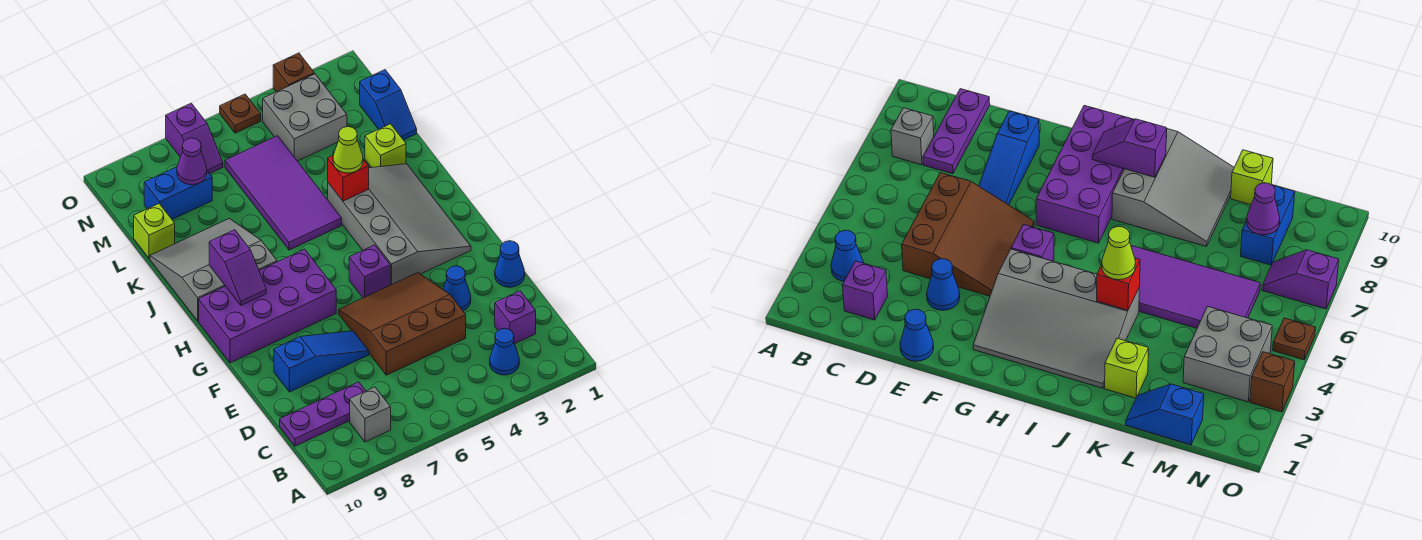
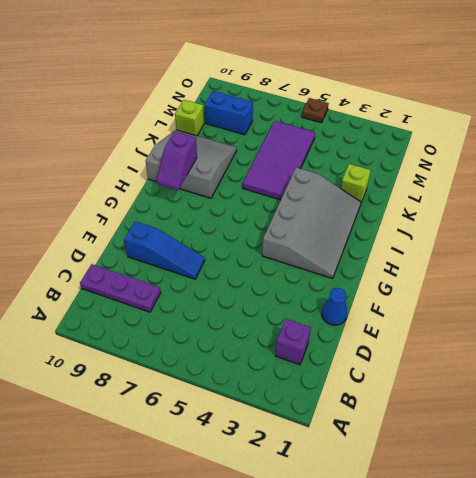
none -> blue 1x1 cone [490,328,519,375]
none -> grey 1x1 brick [350,387,391,442]
none -> brown 3x3 slope [339,273,466,375]

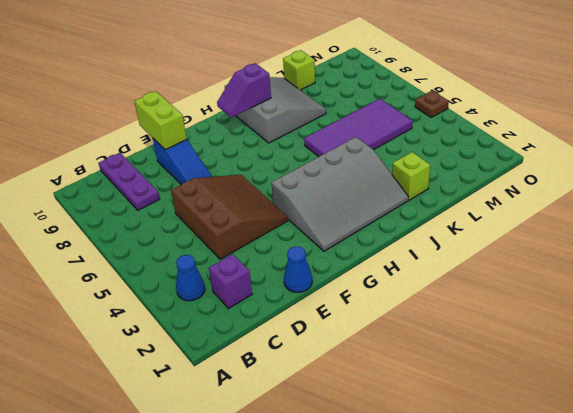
lime 1x2 brick [134,91,187,150] -> none
none -> grey 1x1 brick [350,387,391,442]
none -> blue 1x1 cone [443,266,471,311]
none -> purple 1x1 brick [349,245,390,298]

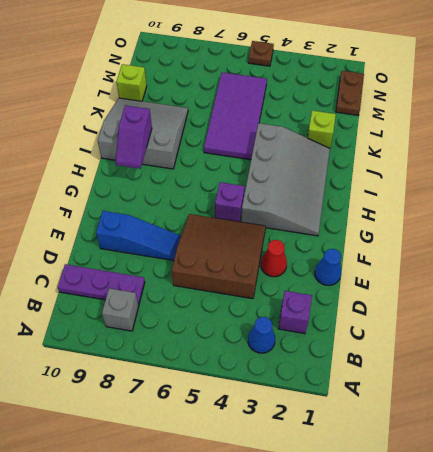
red 1x1 cone [261,240,287,277] -> blue 1x1 cone [443,266,471,311]
brown 1x2 plate [336,71,364,115] -> blue 1x2 slope [360,70,417,140]
none -> purple 2x4 brick [199,249,336,363]
none -> grey 2x2 brick [263,74,347,161]
none -> blue 1x2 brick [144,167,212,219]

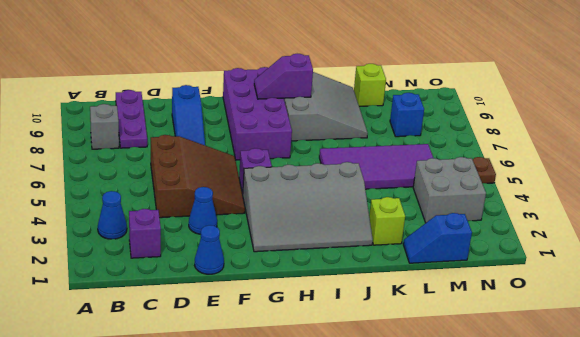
blue 1x1 brick [390,93,424,137] -> blue 1x2 brick [144,167,212,219]
none -> purple 1x2 slope [166,103,223,174]
none -> brown 1x1 brick [273,53,314,92]
none -> red 1x1 brick [328,155,369,201]

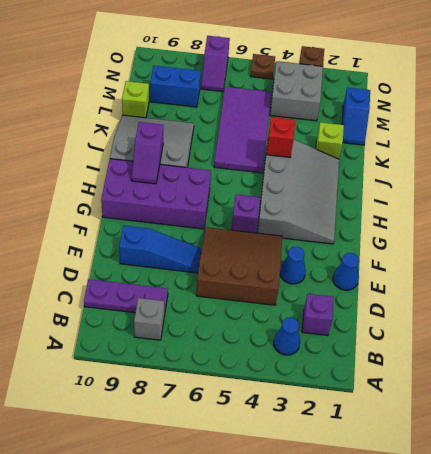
none -> purple 1x1 cone [177,138,207,185]
none -> lime 1x1 cone [333,127,363,173]

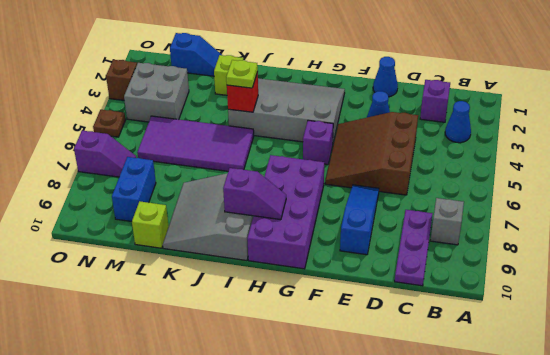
lime 1x1 plate [226,60,258,88] -> lime 1x1 cone [333,127,363,173]
none -> purple 1x1 cone [177,138,207,185]

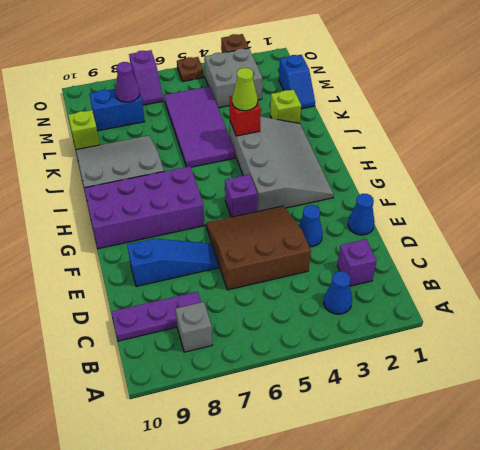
none -> purple 1x2 slope [209,230,266,306]

